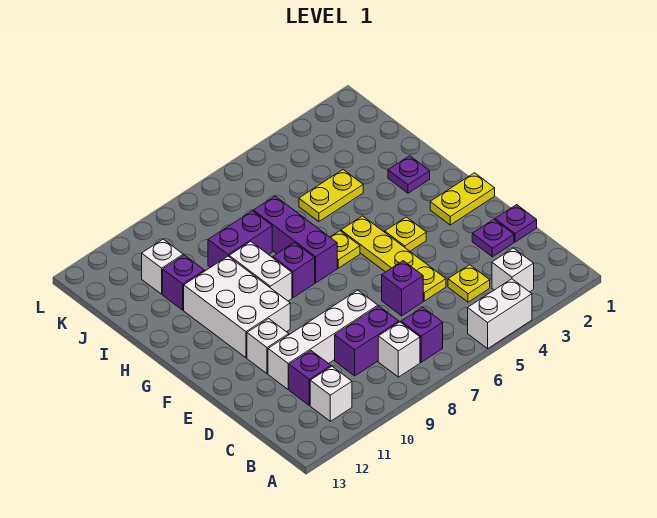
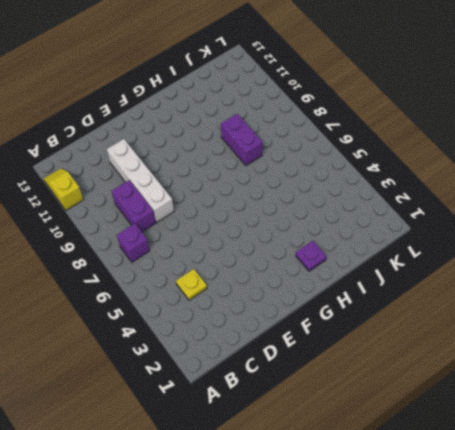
yellow 1x2 slope [44,168,83,210] -> none
none -> white 1x2 brick [468,279,532,349]
none -> white 1x1 brick [492,248,534,292]
none -> white 1x1 brick [378,322,420,377]

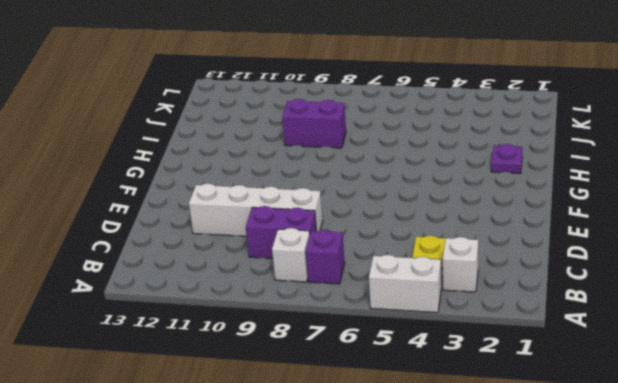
none -> white 1x1 brick [310,366,352,421]
none -> purple 1x1 brick [289,350,331,405]
none -> purple 1x1 plate [495,205,537,242]

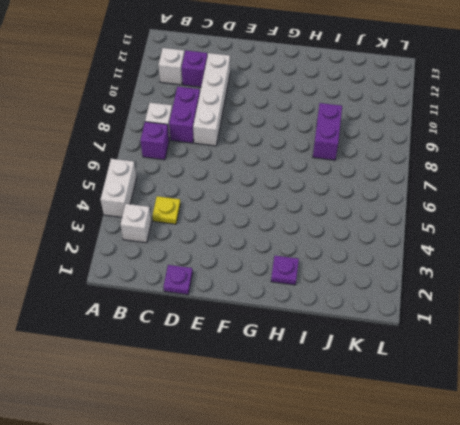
none -> purple 1x1 plate [472,220,514,257]
none -> yellow 1x4 plate [341,216,446,301]
none -> purple 1x1 brick [382,261,423,316]

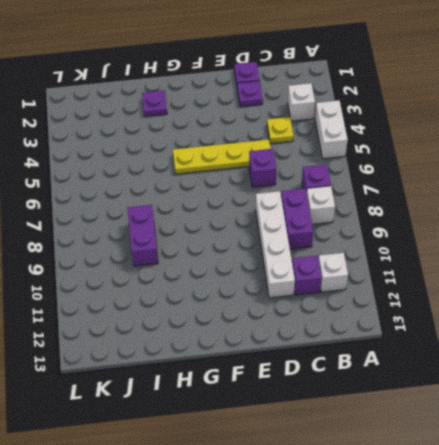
none -> white 1x1 brick [247,319,289,374]
none -> yellow 1x2 plate [430,173,495,225]
none -> yellow 1x1 plate [385,217,426,251]

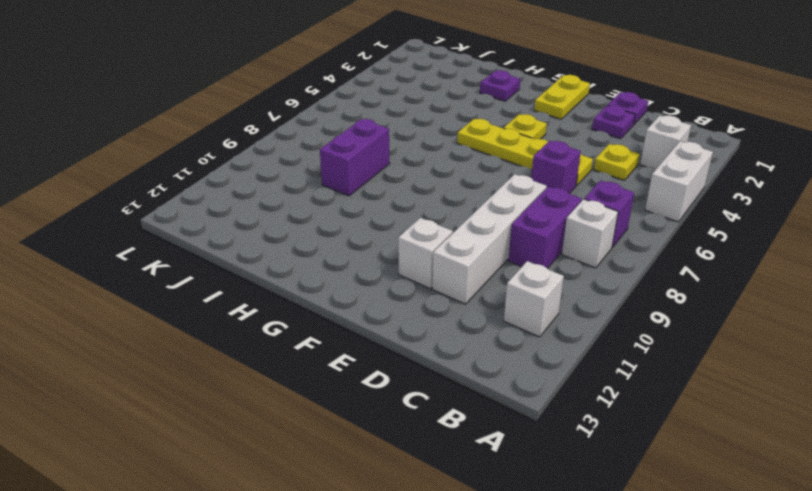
none -> purple 1x1 brick [289,350,331,405]
none -> white 2x3 brick [184,256,290,358]
none -> yellow 1x1 plate [330,231,360,268]

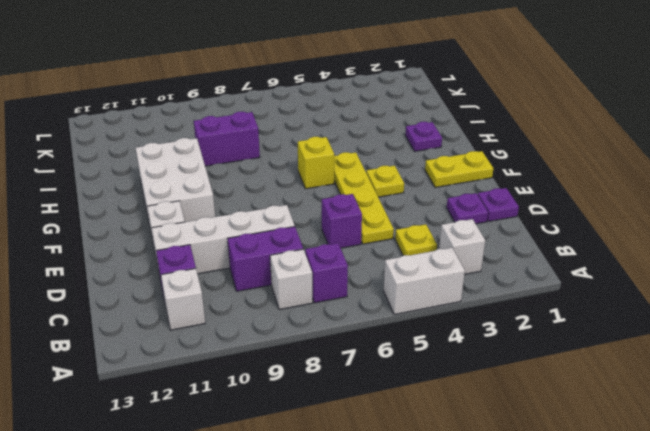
yellow 1x1 brick [298,137,334,189] -> yellow 1x1 plate [330,231,360,268]
none -> purple 1x3 brick [253,196,337,283]
none -> purple 1x1 brick [273,243,315,298]
none -> white 1x2 brick [229,241,292,301]

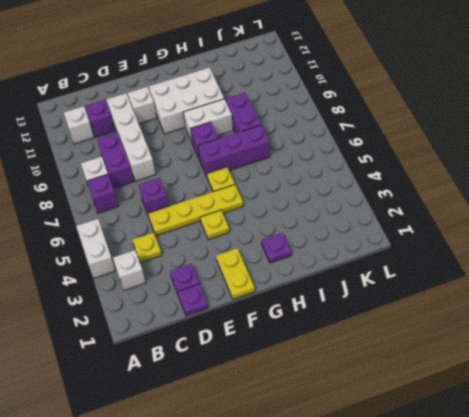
none -> yellow 1x2 plate [299,170,363,222]
none -> purple 1x1 brick [163,255,204,310]
none -> white 1x1 brick [142,239,183,294]

